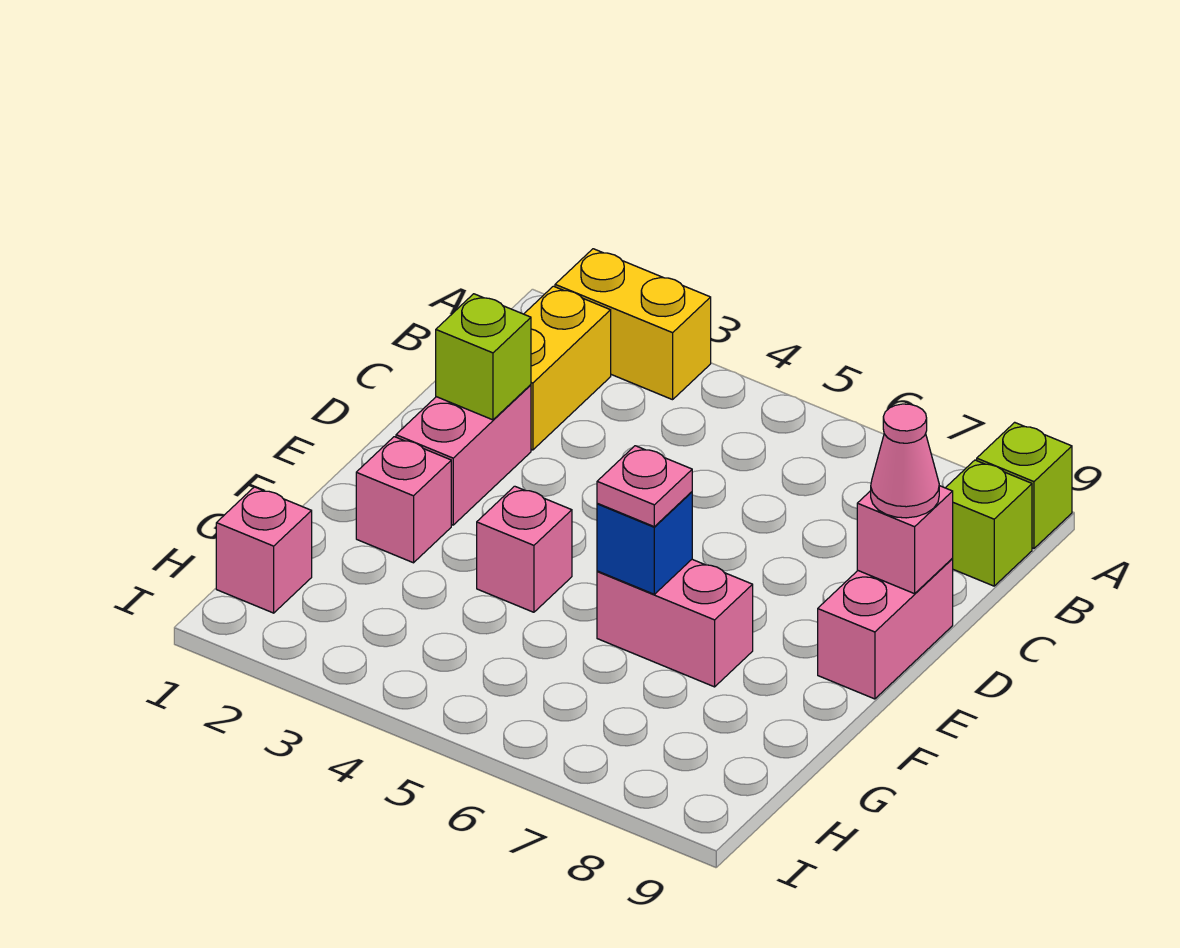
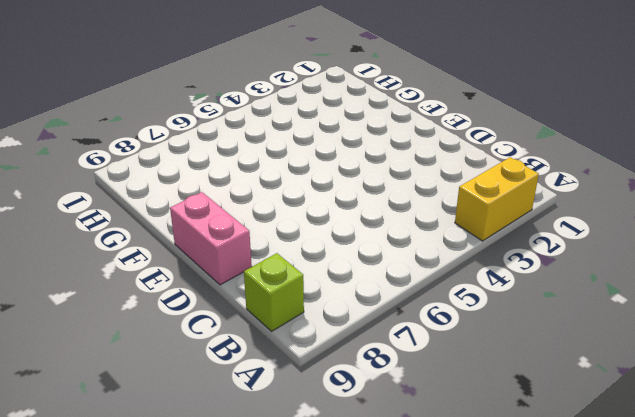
none -> lime 1x1 brick [977,422,1072,549]
none -> yellow 1x2 brick [524,286,611,450]
none -> pink 1x2 brick [396,385,531,525]

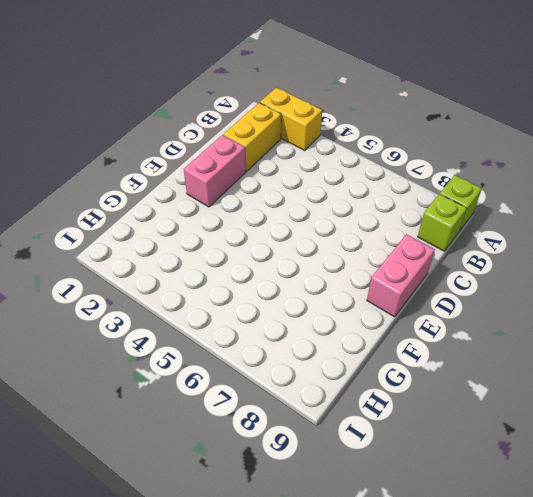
none -> pink 1x1 brick [356,437,451,563]
none -> pink 1x1 brick [477,486,572,612]
none -> pink 1x2 brick [597,559,753,687]

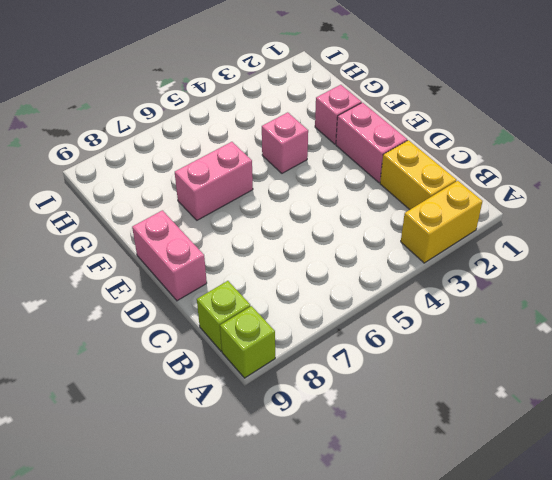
none -> pink 1x1 brick [216,487,312,613]
none -> lime 1x1 brick [436,294,531,420]
none -> pink 1x1 brick [857,486,953,594]

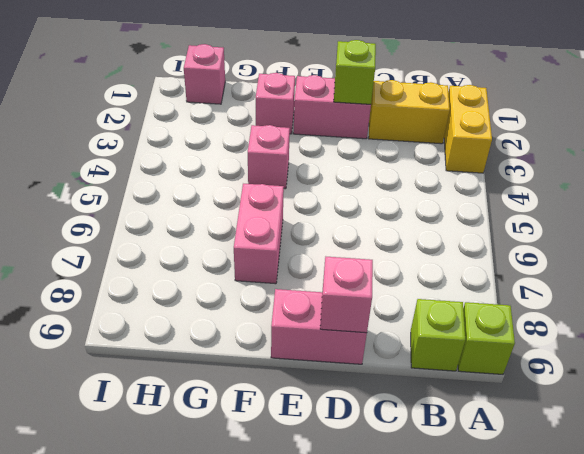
none -> blue 1x1 brick [597,492,692,594]
none -> pink 1x1 cone [871,404,939,518]
none -> pink 1x1 plate [597,446,692,526]

